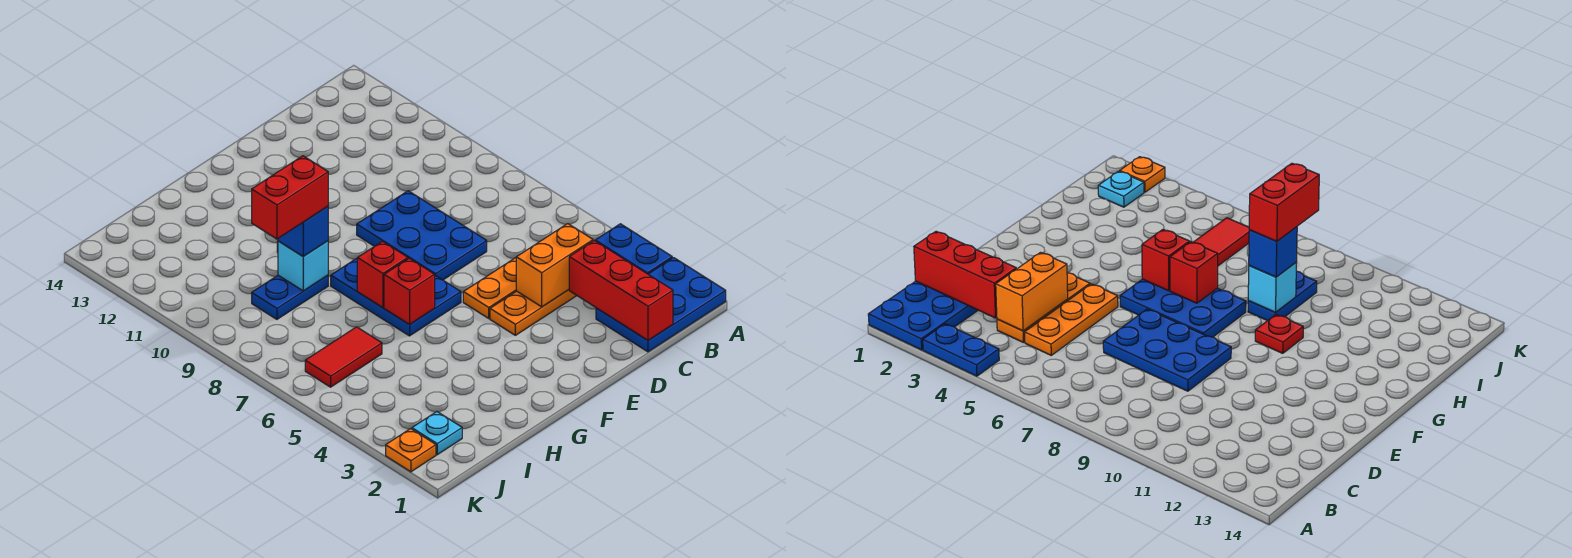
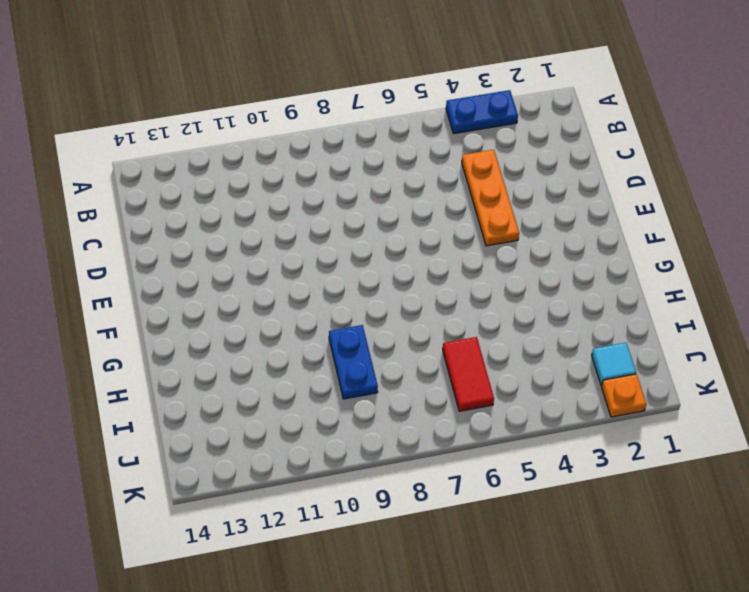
cyan 1x1 tile [592,343,636,385] -> cyan 1x1 plate [412,412,462,455]
none -> blue 2x3 plate [596,258,726,352]
none -> orange 1x3 plate [463,258,516,318]
none -> blue 2x3 plate [357,191,487,280]

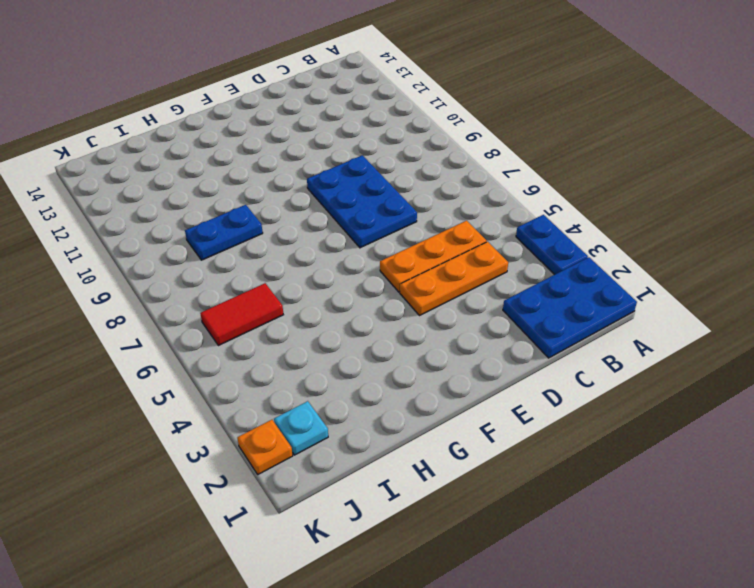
none -> blue 2x3 plate [331,258,461,336]
none -> red 1x1 plate [1255,315,1303,353]
none -> red 1x3 brick [569,240,673,340]

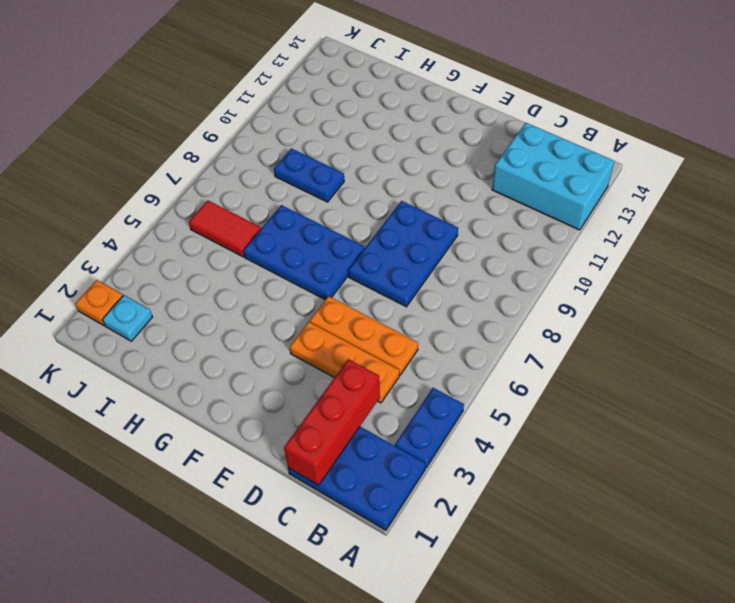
cyan 2x3 brick [492,123,614,230] -> none
blue 2x3 plate [243,205,365,300] -> blue 2x3 plate turned to [331,258,461,336]
none -> red 1x1 plate [1255,315,1303,353]
none -> orange 1x2 brick [516,224,593,307]
none -> red 1x1 brick [384,258,435,325]

